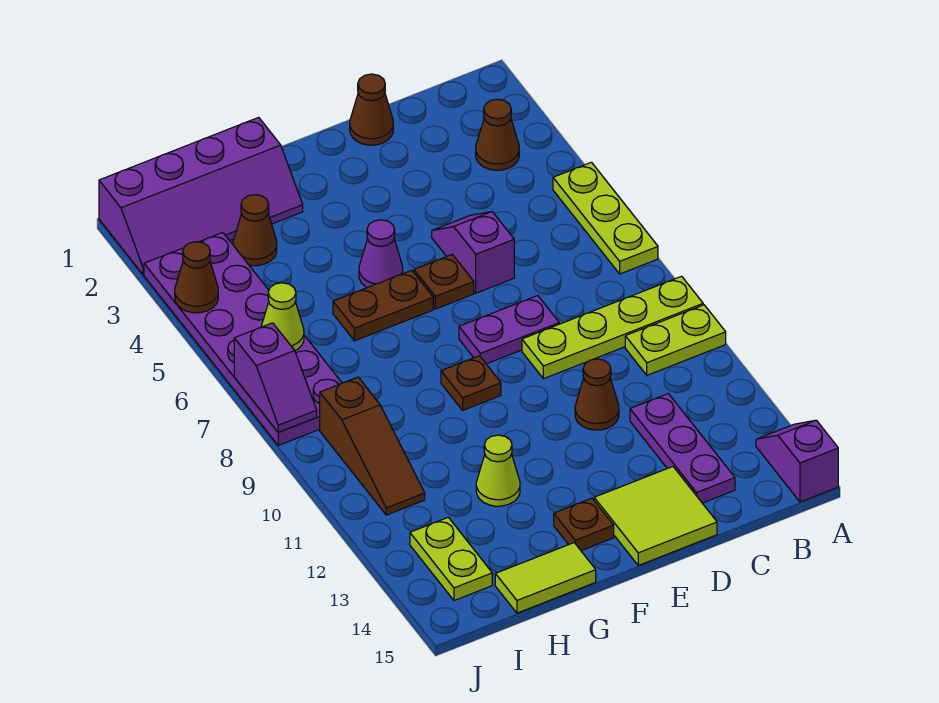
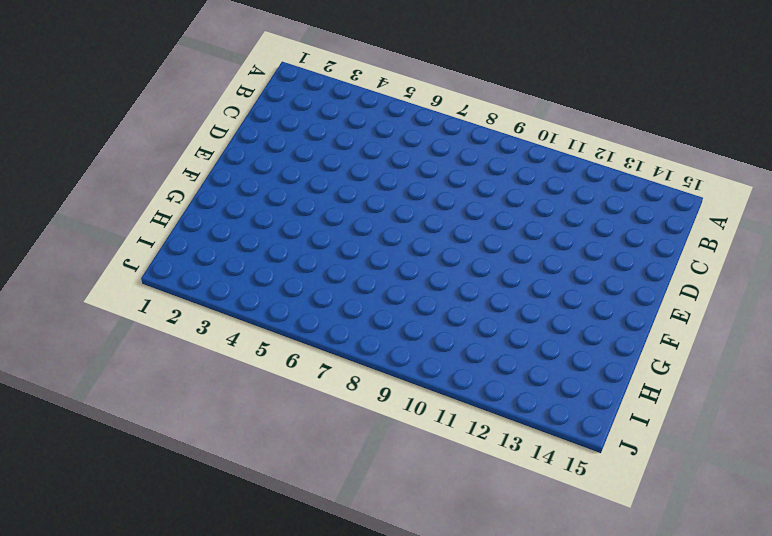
none -> lime 1x3 plate [553,162,658,274]
none -> lime 1x4 plate [522,276,703,379]
none -> lime 1x2 plate [625,305,726,375]

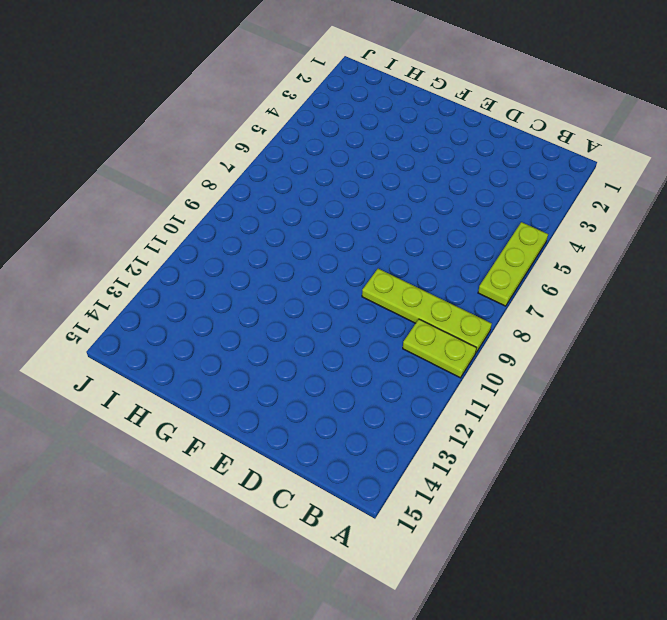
none -> purple 1x2 slope [756,420,838,502]
none -> brown 1x1 cone [476,99,519,170]
none -> purple 1x3 plate [630,394,735,503]

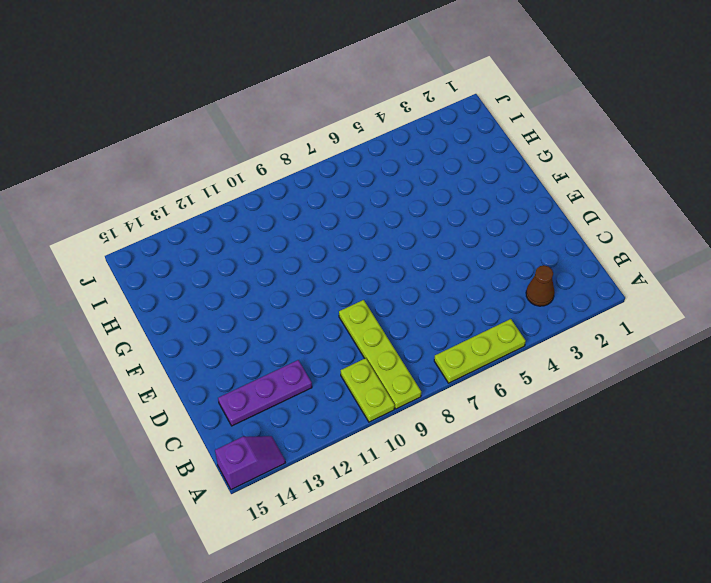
none -> brown 1x1 cone [350,74,393,145]
none -> purple 1x2 slope [432,212,514,293]
none -> purple 1x2 plate [459,296,559,364]

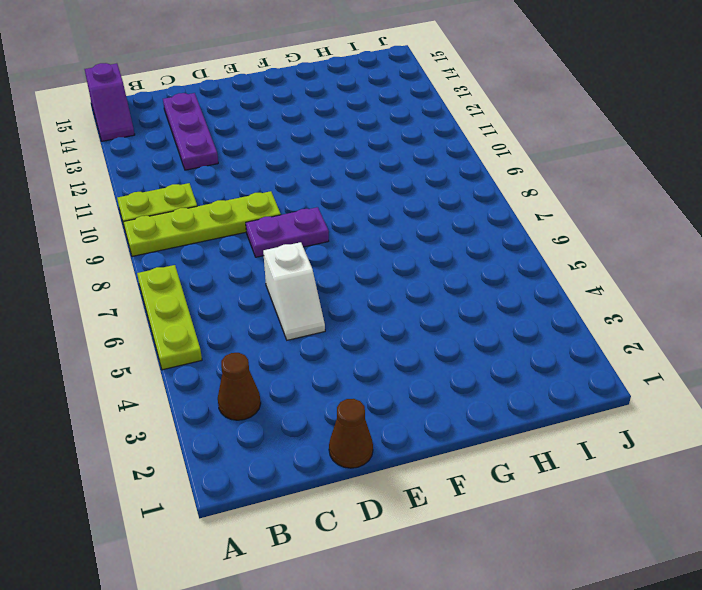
white 1x2 slope [263,242,325,340] -> purple 1x2 slope [432,212,514,293]
none -> brown 1x1 cone [575,359,619,430]
none -> lime 2x2 tile [594,467,717,565]
none -> brown 1x1 plate [414,255,474,309]

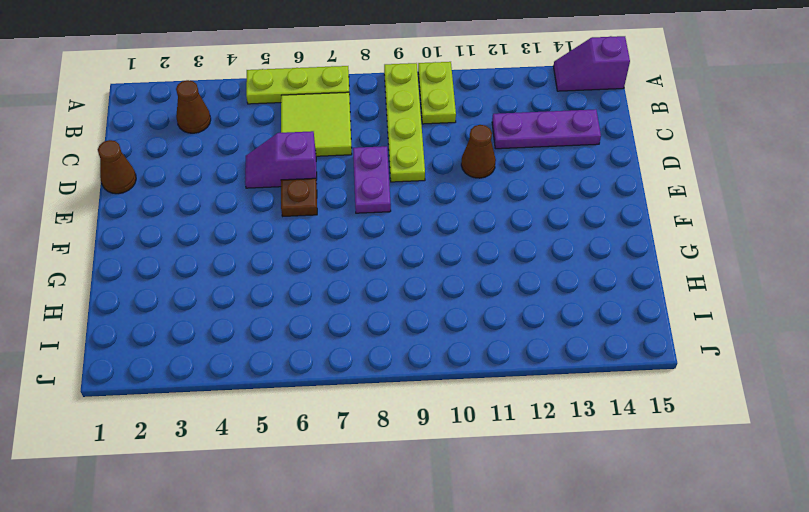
lime 2x2 tile [281,92,352,156] -> lime 2x2 tile moved to [594,467,717,565]
none -> purple 1x1 cone [359,220,403,288]
none -> brown 1x2 plate [333,270,433,341]
none -> brown 1x1 plate [441,356,501,410]

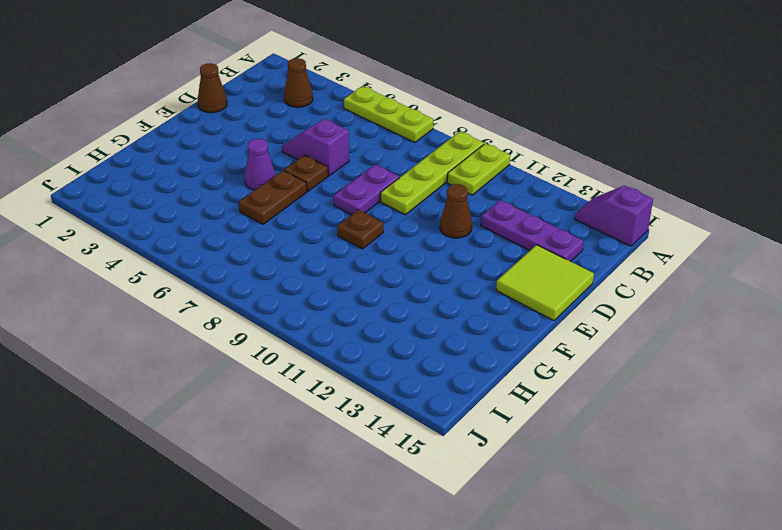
none -> brown 1x1 plate [554,498,614,551]
none -> purple 2x4 slope [99,117,303,275]
none -> lime 1x1 cone [476,435,520,506]

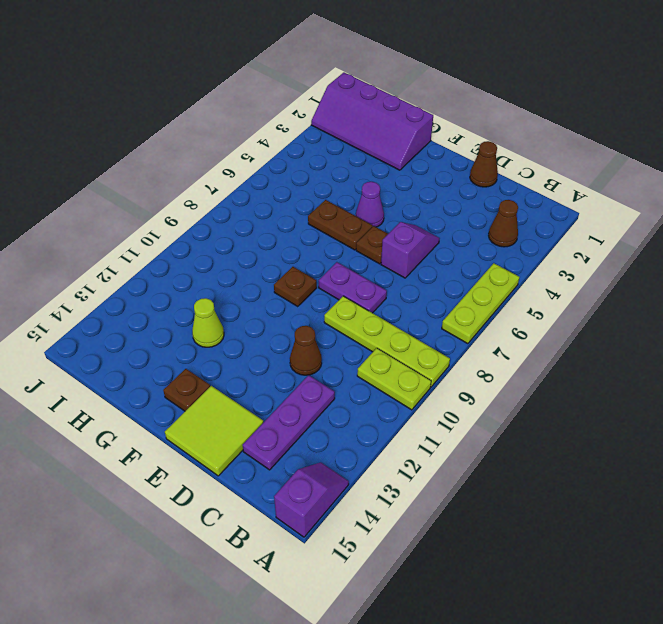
none -> lime 1x2 tile [495,543,596,613]
none -> brown 1x1 cone [233,195,277,266]
none -> purple 2x6 plate [144,233,342,445]

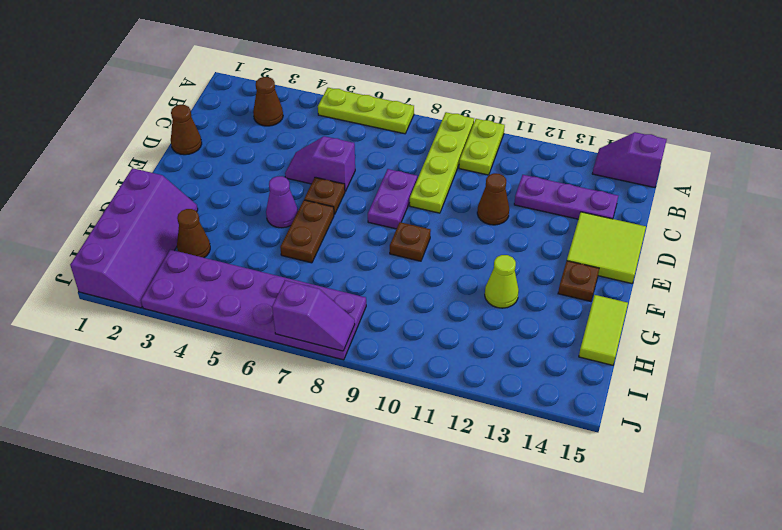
none -> brown 1x3 slope [320,377,425,515]
none -> lime 1x2 plate [410,517,492,600]
none -> lime 1x1 cone [261,283,304,351]

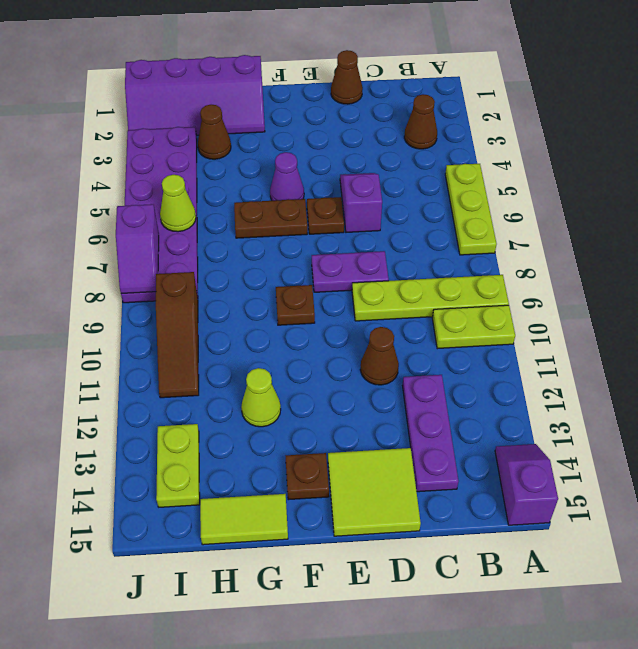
none -> brown 1x1 cone [175,242,218,313]

